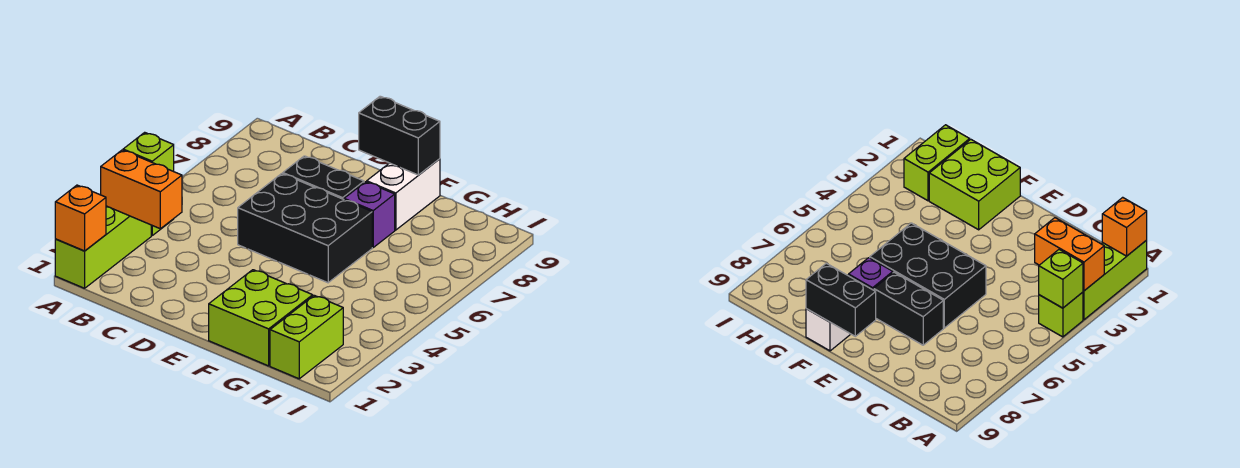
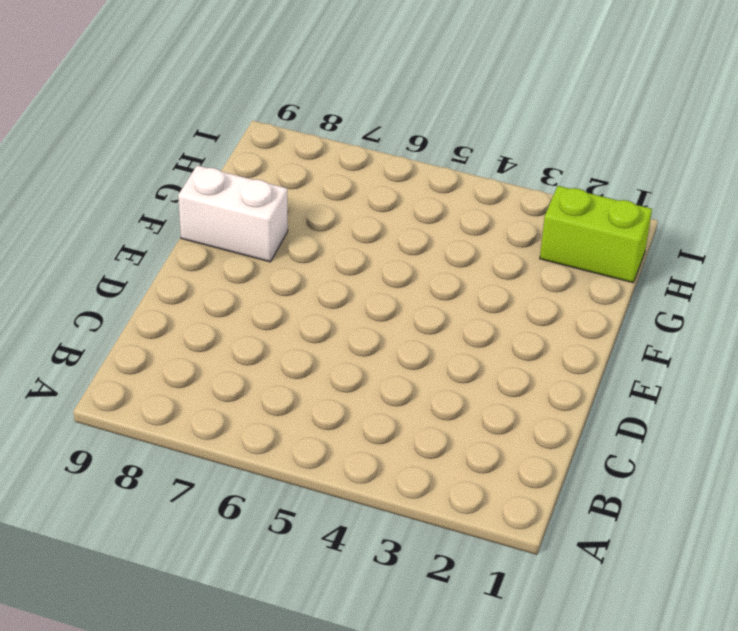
none -> lime 1x3 brick [55,206,151,288]
none -> lime 1x1 brick [1039,292,1083,337]
none -> black 2x3 brick [238,174,372,283]

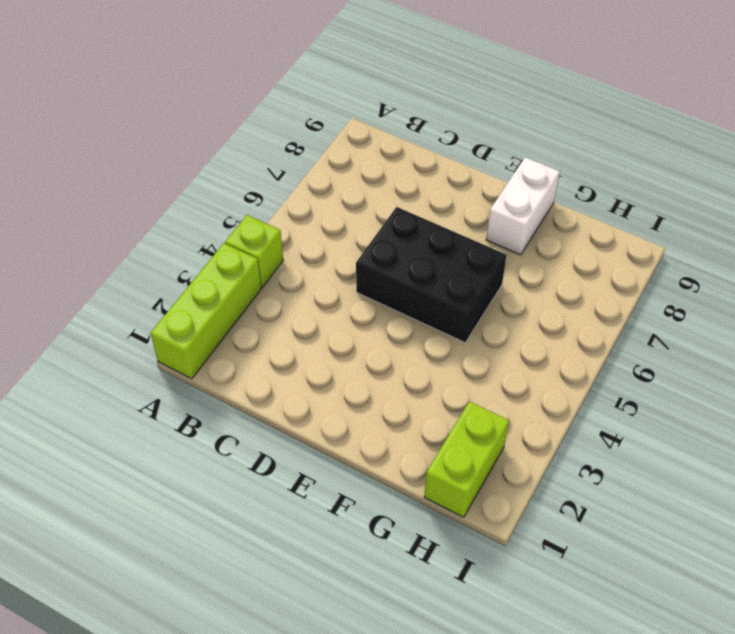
none -> black 1x2 brick [283,156,364,199]
none -> lime 2x2 brick [209,270,313,366]
none -> purple 1x1 brick [344,182,395,247]

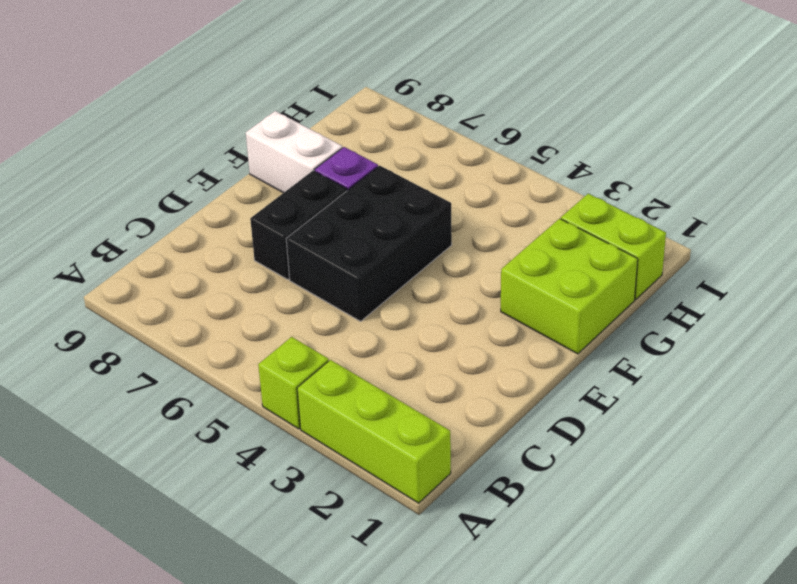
none -> orange 1x1 brick [55,185,106,251]
none -> orange 1x2 brick [101,150,182,229]
none -> lime 1x1 brick [123,132,174,171]

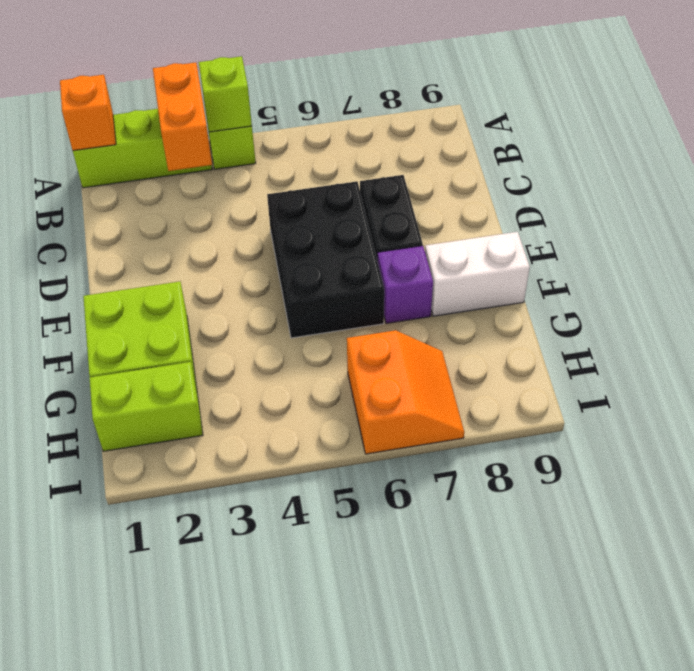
orange 2x2 slope [347,330,464,454] -> none
none -> black 1x2 brick [359,96,440,175]

